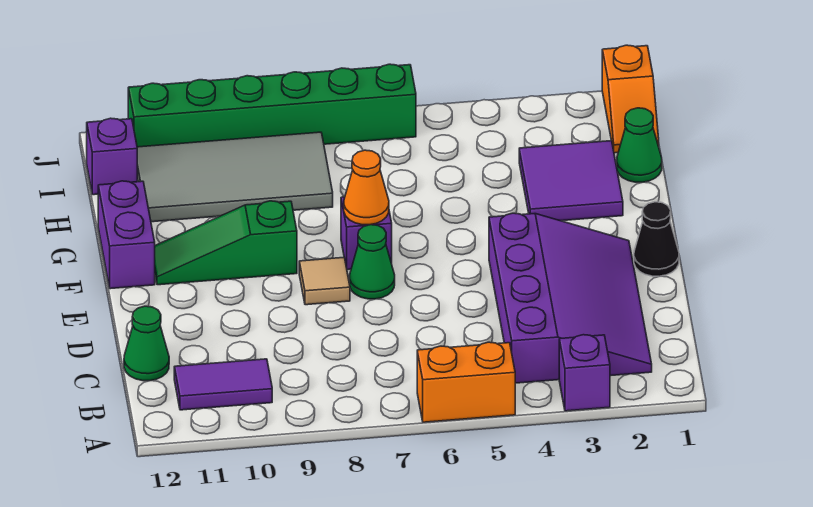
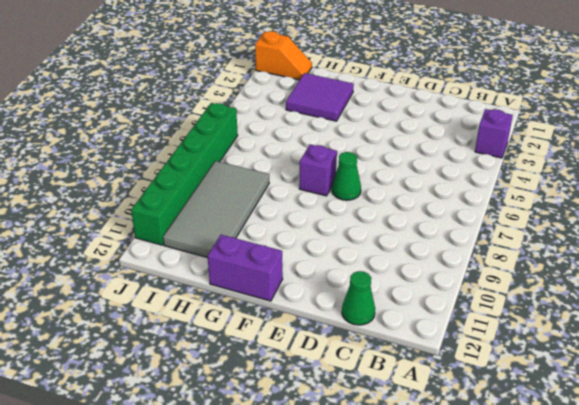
none -> orange 1x2 brick [417,342,515,422]
none -> purple 3x4 slope [489,213,652,383]
none -> purple 1x2 tile [174,359,272,410]

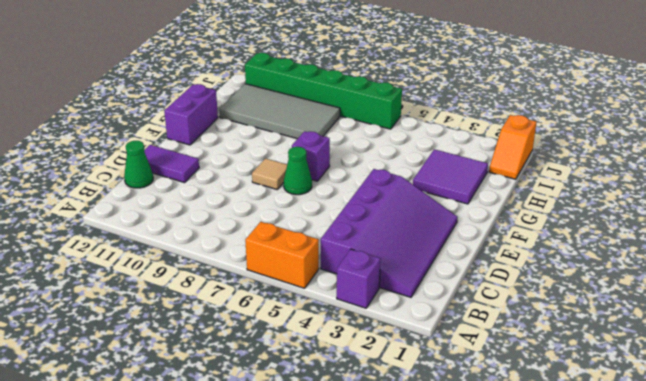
purple 1x2 tile [144,145,199,183] -> purple 1x2 tile moved to [174,359,272,410]
none -> black 1x1 cone [634,202,679,276]
none -> green 1x3 slope [155,201,297,285]
none -> green 1x1 cone [617,108,662,182]

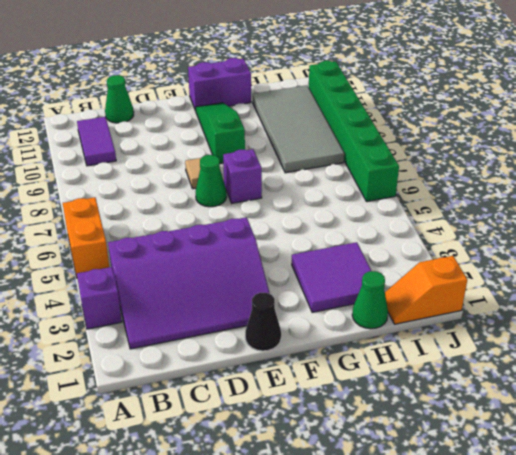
none -> purple 1x1 brick [87,118,137,195]
none -> orange 1x1 cone [344,150,389,225]

